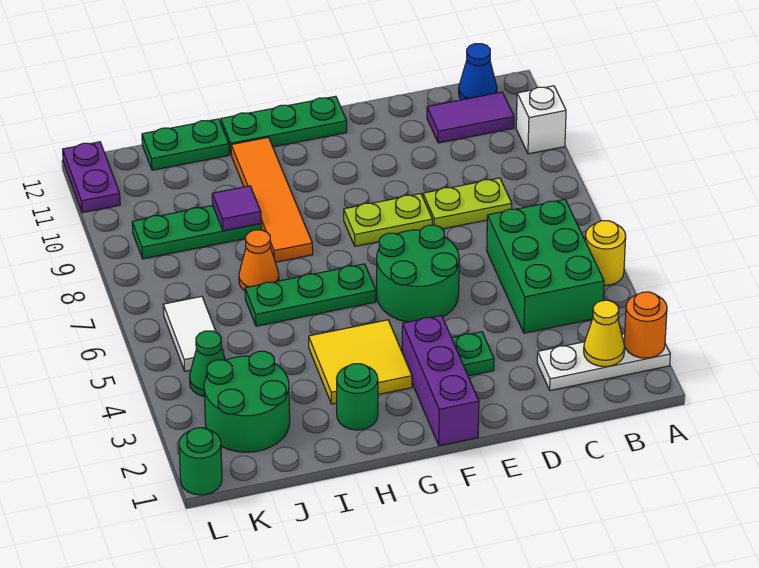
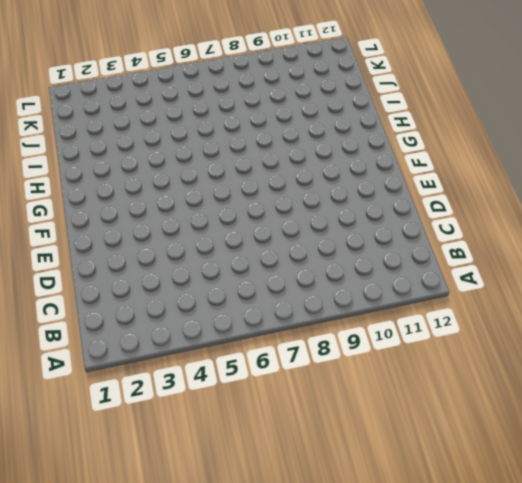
none -> white 1x3 plate [537,334,670,391]
none -> yellow 1x1 round brick [585,221,626,286]
none -> white 1x1 brick [516,86,566,154]

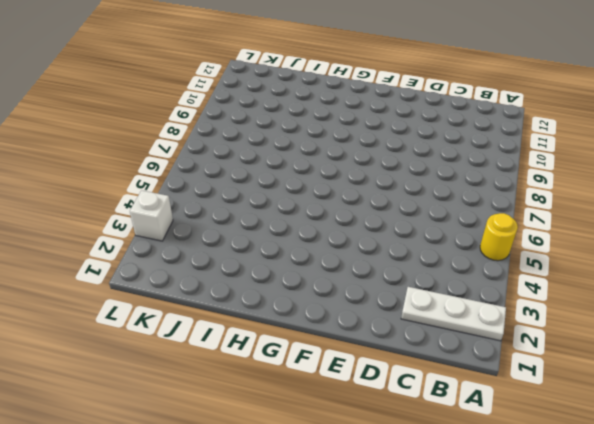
white 1x1 brick [130,190,173,241] -> white 1x1 brick moved to [516,86,566,154]
none -> green 2x3 brick [487,199,604,333]
none -> purple 1x2 tile [427,92,514,143]
none -> blue 1x1 cone [459,44,497,100]

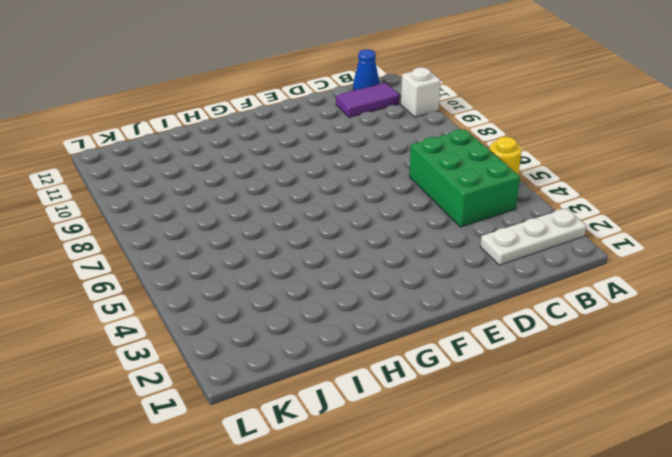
none -> lime 1x2 plate [423,178,512,229]
none -> green 1x1 plate [452,332,494,376]
none -> green 2x2 round brick [377,225,459,322]

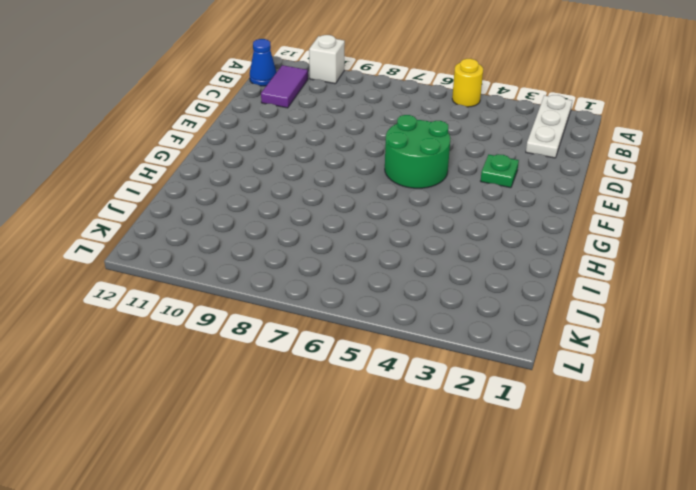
none -> green 2x3 brick [487,199,604,333]
none -> lime 1x2 plate [423,178,512,229]
none -> lime 1x2 plate [344,194,432,246]

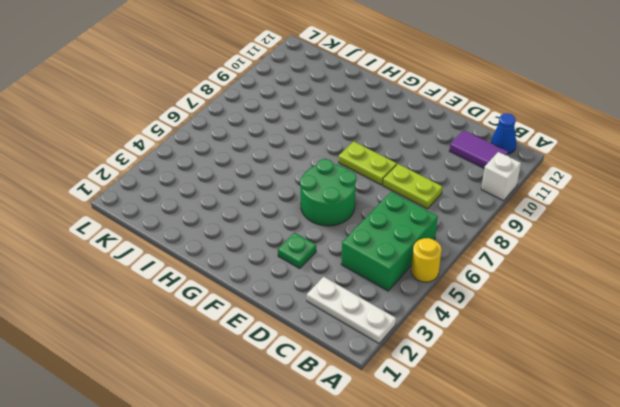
none -> purple 1x3 brick [402,315,479,446]
none -> green 1x3 plate [221,96,347,155]
none -> yellow 2x2 tile [309,320,412,404]

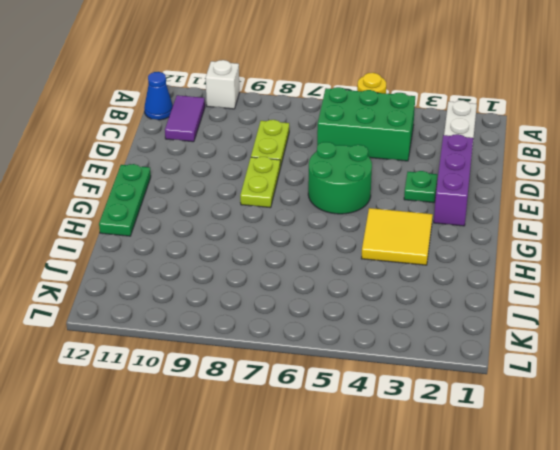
purple 1x3 brick [434,134,473,226] -> purple 1x3 brick turned to [402,315,479,446]
none -> green 1x3 plate [245,264,376,326]
none -> green 1x1 round brick [337,364,378,430]
none -> orange 1x4 tile [231,137,313,262]

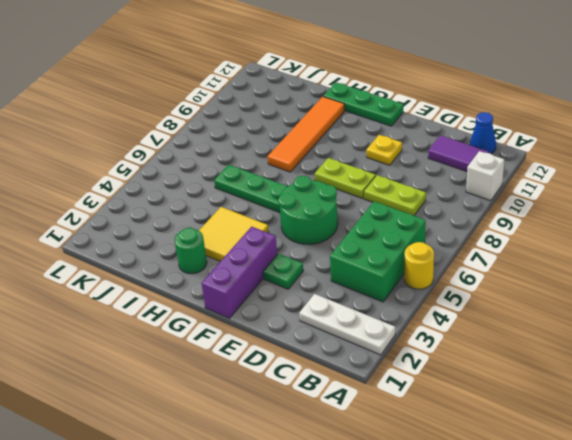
yellow 1x1 plate [366,135,402,165] -> none
none -> orange 1x1 cone [239,230,279,291]
none -> green 1x3 plate [132,206,261,259]
none -> green 1x2 plate [142,119,229,170]

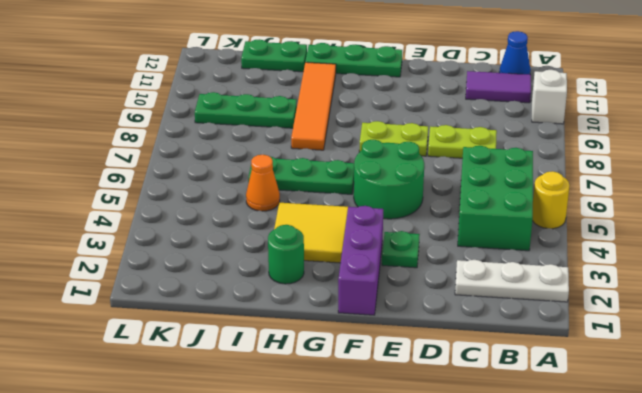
orange 1x1 cone [246,155,280,211] -> orange 1x1 cone moved to [239,230,279,291]
none -> green 2x2 round brick [204,351,290,452]
none -> green 1x1 cone [189,331,225,396]
none -> white 1x2 tile [163,296,224,371]

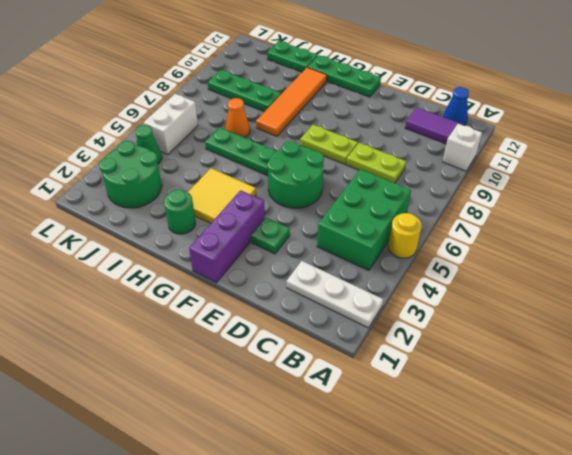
white 1x2 brick [144,94,198,155] -> white 1x2 tile [163,296,224,371]
none -> green 1x1 round brick [179,428,222,495]
none -> purple 1x2 plate [63,142,120,213]
none -> orange 1x1 round brick [624,292,667,358]

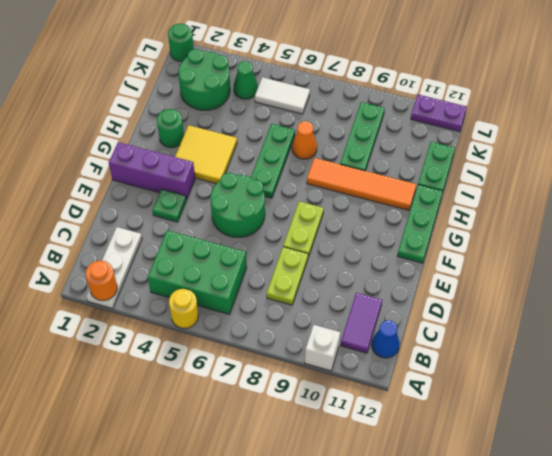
none -> yellow 1x1 cone [584,300,625,367]
none -> purple 1x1 tile [212,186,261,231]

